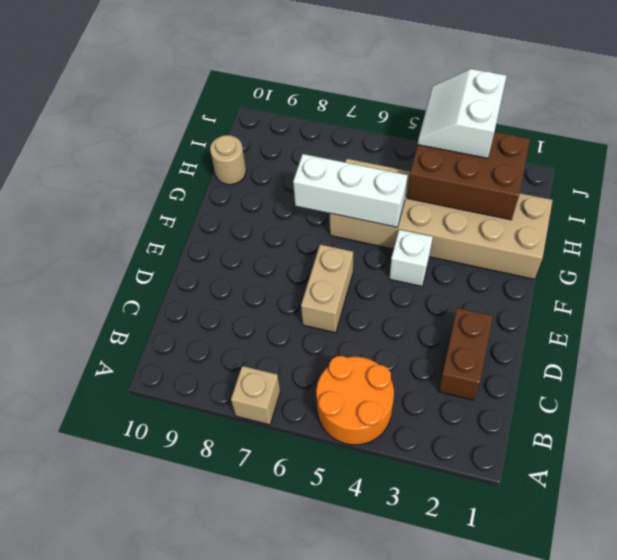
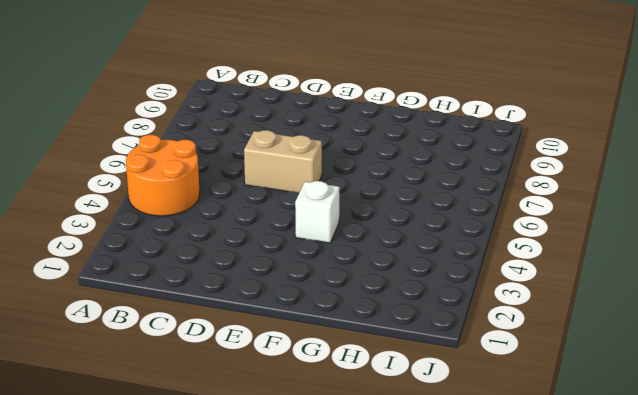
none -> tan 1x1 brick [231,366,280,425]
none -> brown 1x2 brick [438,308,493,400]

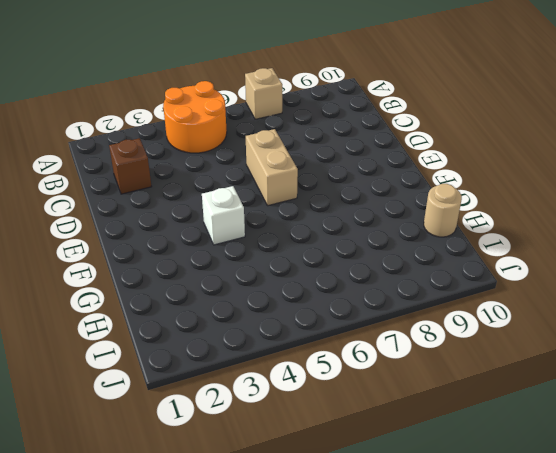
brown 1x1 brick [109,138,152,194] -> brown 1x2 brick [438,308,493,400]
none -> tan 2x6 brick [329,159,553,279]
none -> white 1x3 brick [293,154,408,227]

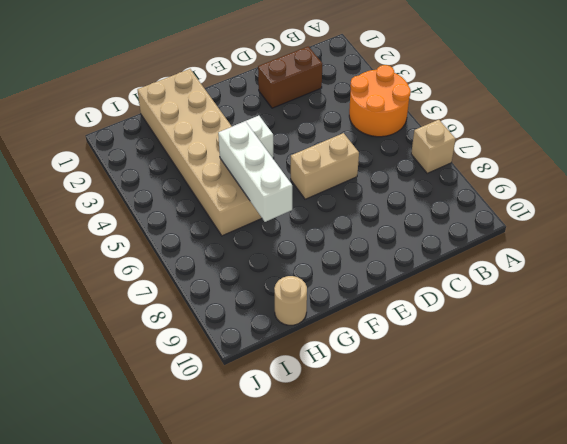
none -> brown 2x3 brick [407,132,530,220]
none -> white 2x2 slope [418,69,507,158]

